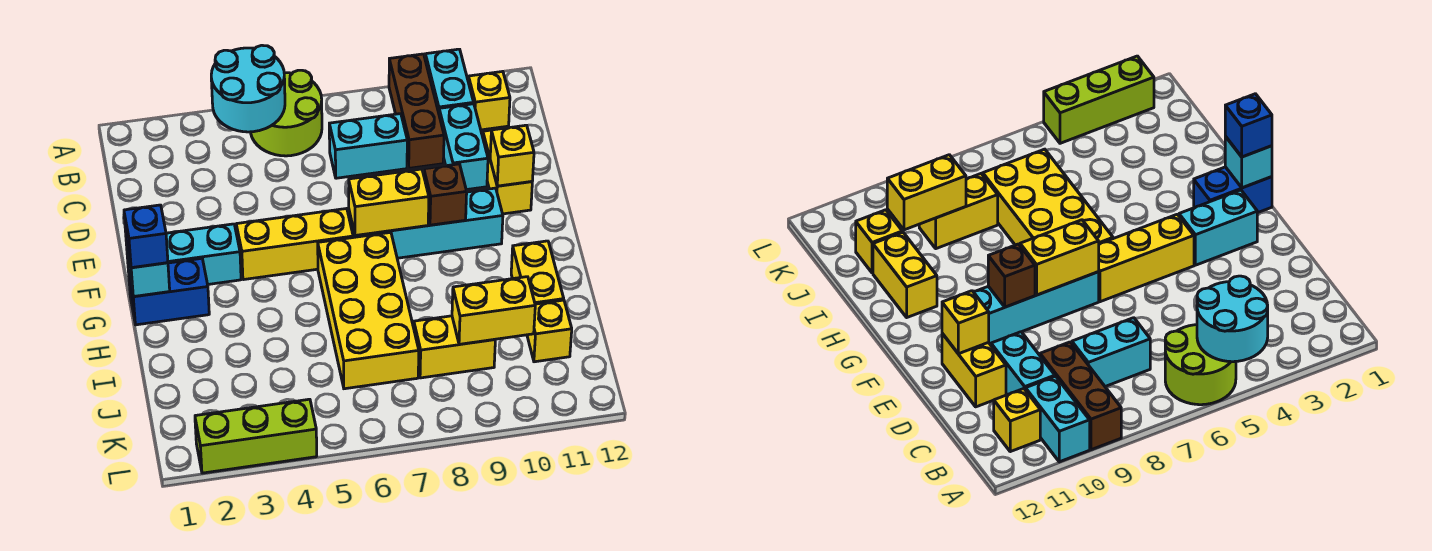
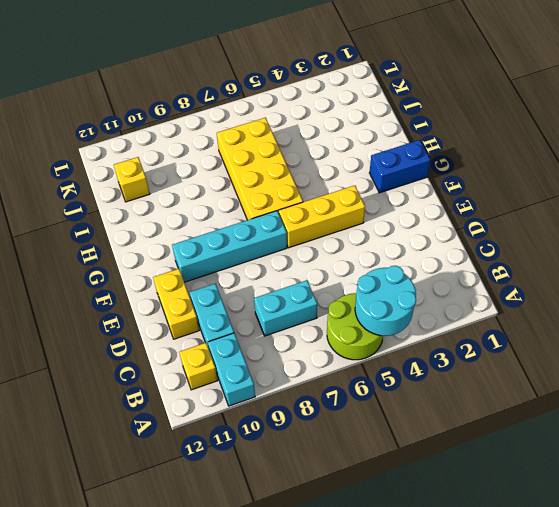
none -> brown 1x3 brick [389,54,444,168]
none -> cyan 1x2 brick [166,224,241,284]
none -> yellow 1x2 brick [511,241,564,304]

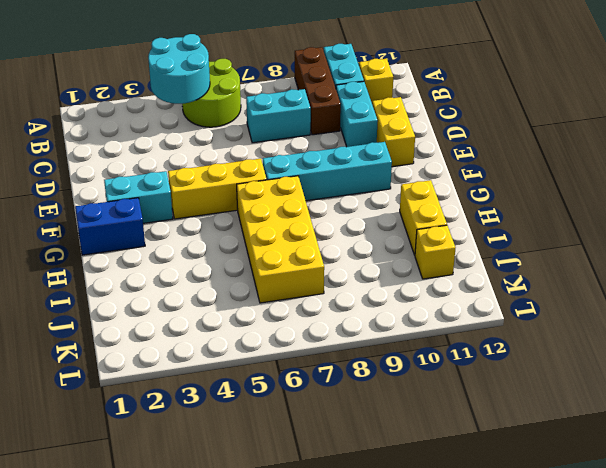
none -> yellow 1x2 brick [414,316,495,378]
none -> lime 1x3 brick [195,399,317,473]
none -> yellow 1x1 brick [490,125,534,186]

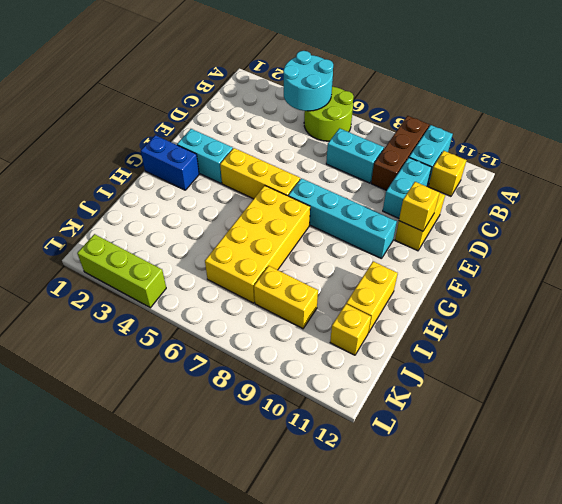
none -> yellow 1x2 brick [349,169,429,236]
none -> brown 1x1 brick [424,164,467,225]
none -> cyan 1x1 brick [126,242,170,297]

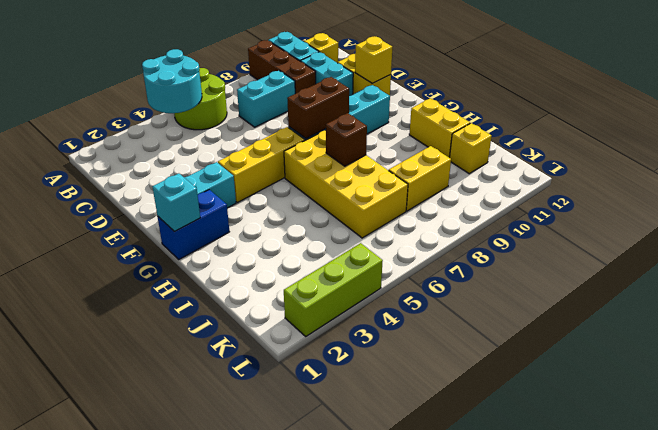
brown 1x2 brick [287,77,349,138] -> yellow 1x2 brick [349,169,429,236]
brown 1x1 brick [326,113,367,166] -> brown 1x1 brick moved to [424,164,467,225]
none -> yellow 1x2 brick [452,277,535,344]
none -> blue 1x1 brick [124,205,168,268]

